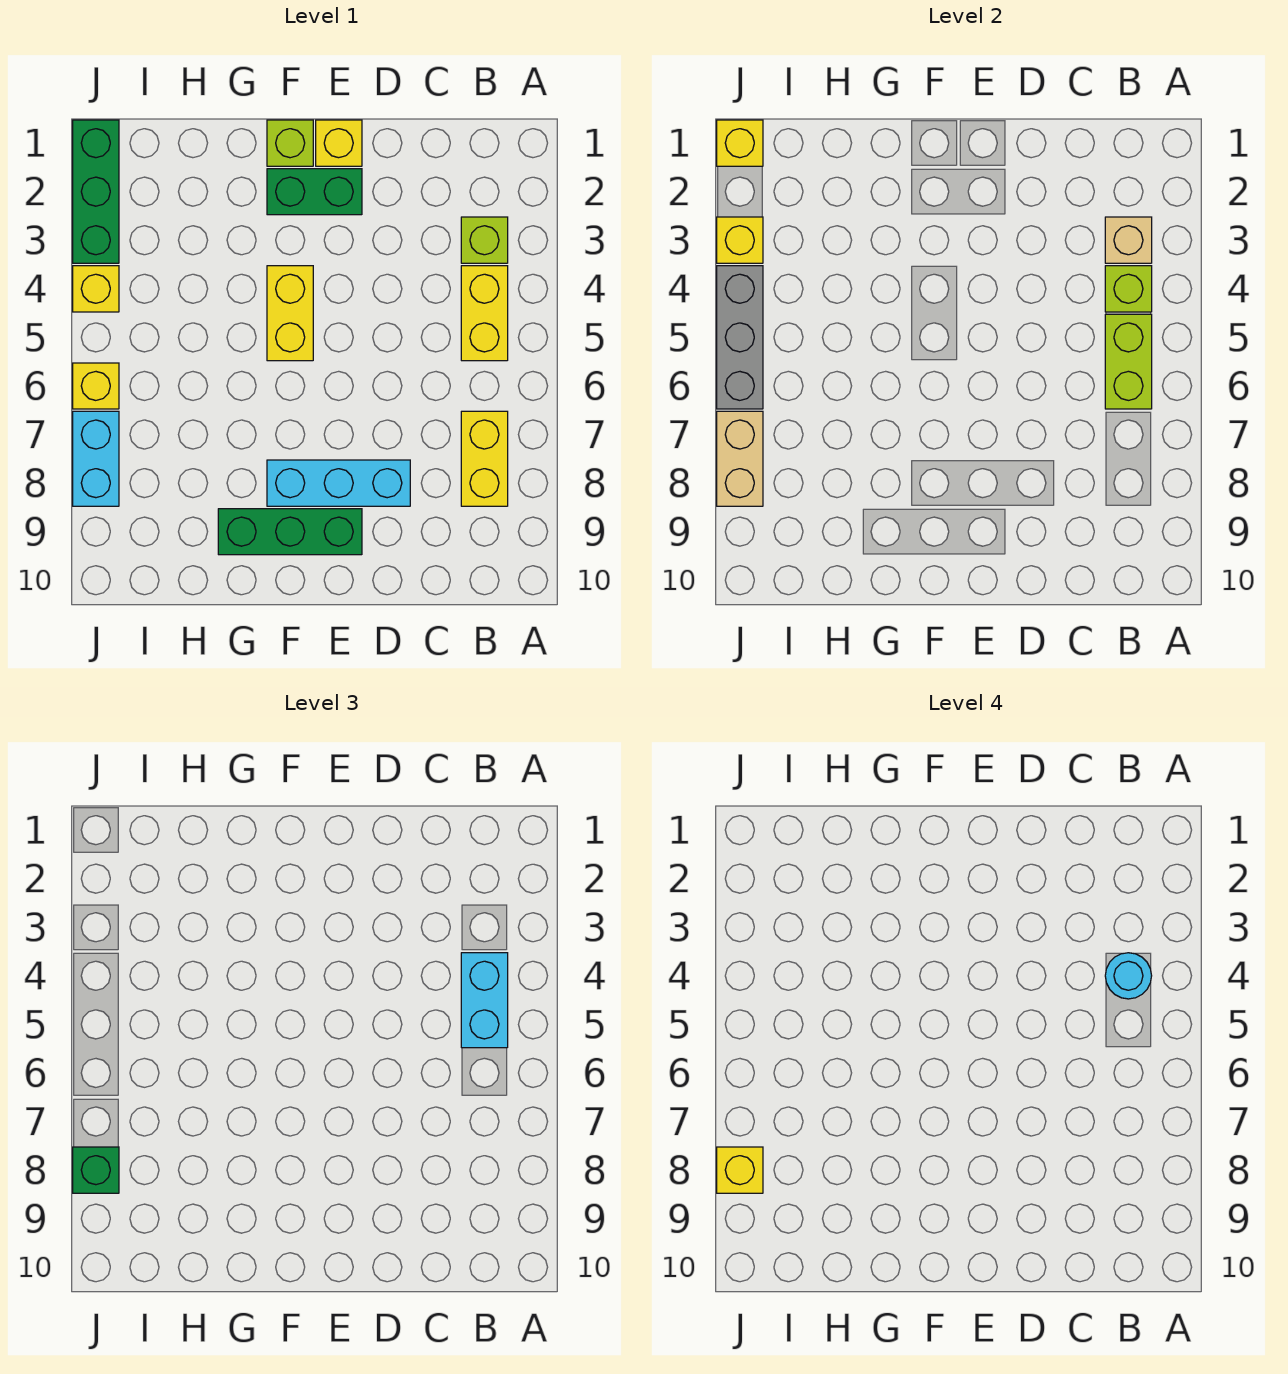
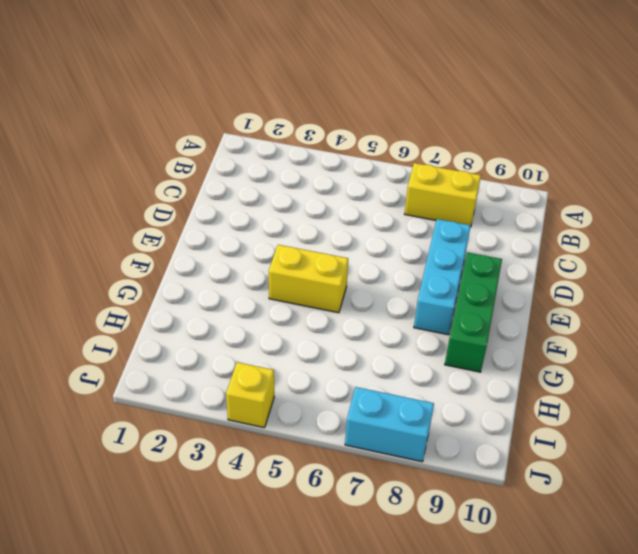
none -> lime 1x1 brick [461,217,508,263]
none -> yellow 1x2 brick [461,266,508,361]
none -> yellow 1x1 brick [316,120,362,166]

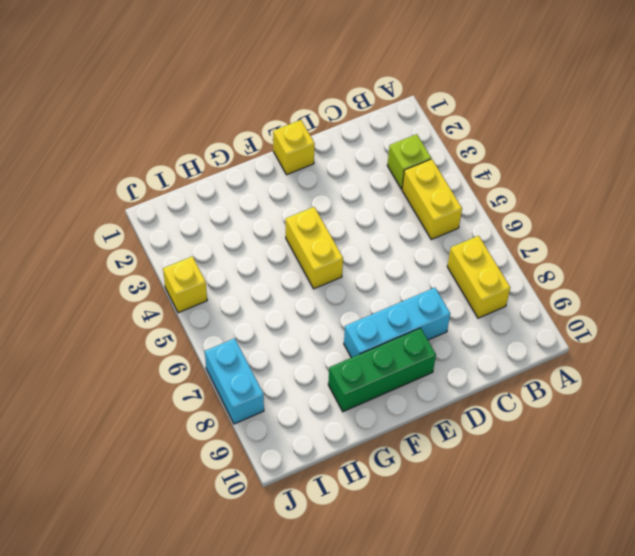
none -> green 1x2 brick [267,169,362,215]
none -> lime 1x1 brick [267,120,313,166]
none -> green 1x3 brick [73,120,119,263]

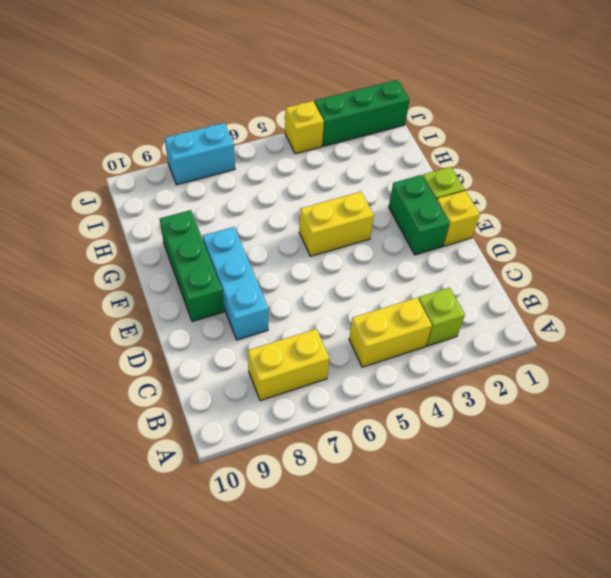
none -> yellow 1x1 brick [73,363,119,409]
none -> tan 1x1 brick [1105,217,1152,263]
none -> lime 1x1 brick [1105,266,1152,312]

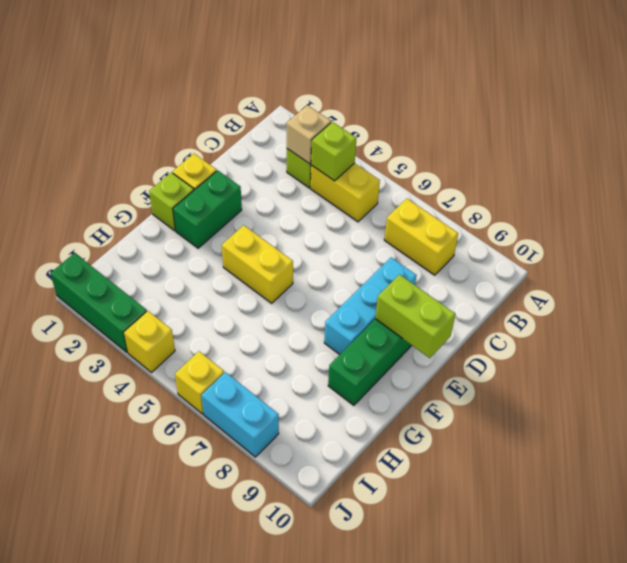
lime 1x2 brick [375,275,455,358] -> lime 1x2 brick moved to [1105,314,1152,409]
none -> yellow 1x1 brick [717,120,763,166]
none -> yellow 1x1 brick [717,217,763,263]
none -> grey 1x3 brick [717,266,763,409]

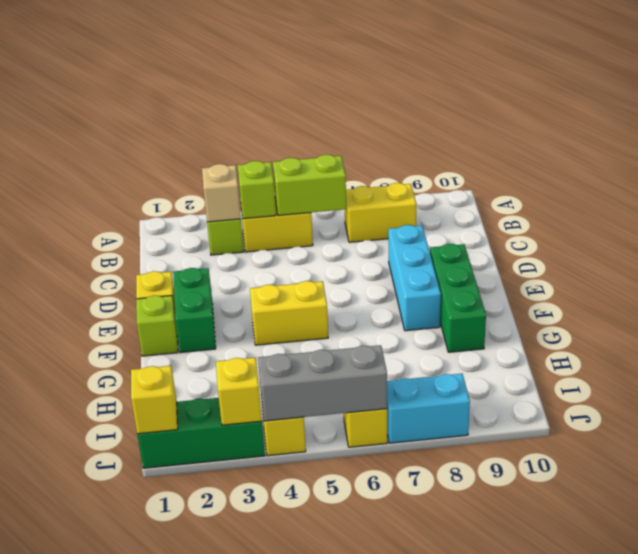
none -> tan 1x2 brick [717,411,763,506]
none -> cyan 1x2 brick [461,953,508,1048]
none -> green 1x1 brick [73,1147,119,1193]

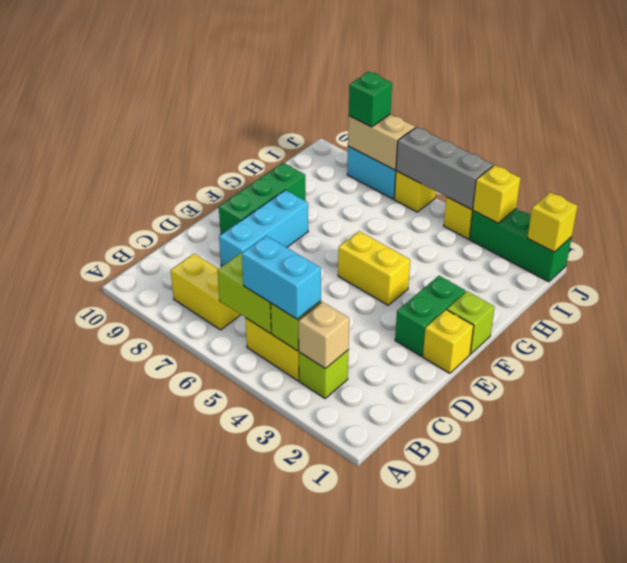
none -> cyan 1x1 round brick [1105,953,1152,999]
none -> yellow 1x1 brick [717,1147,763,1193]

